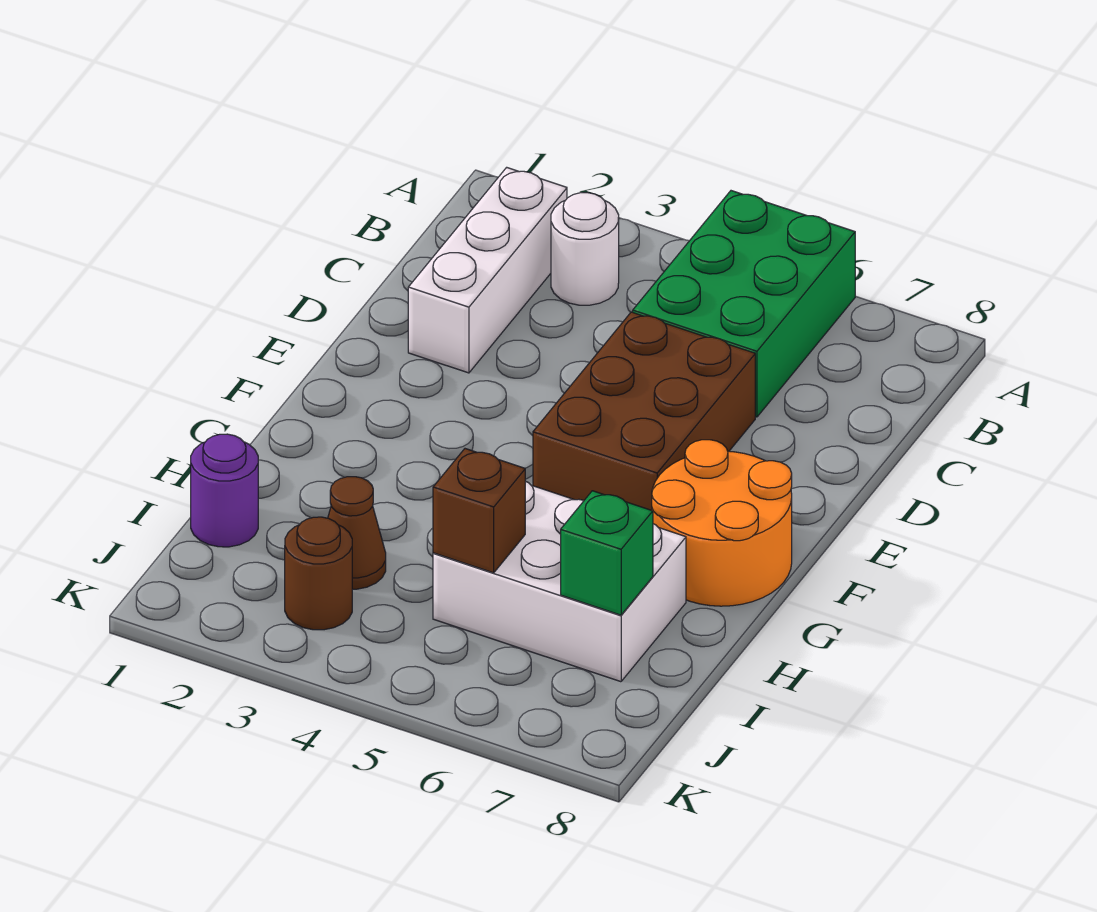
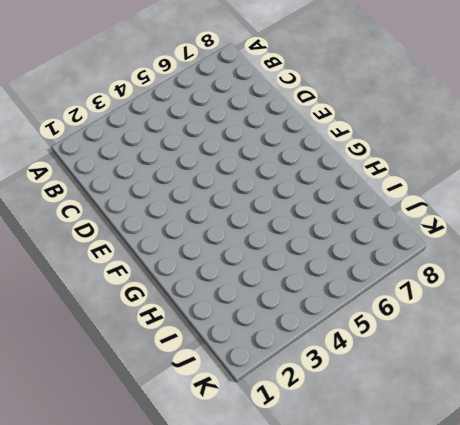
none -> green 2x3 brick [633,191,855,417]
none -> white 1x3 brick [408,167,567,373]

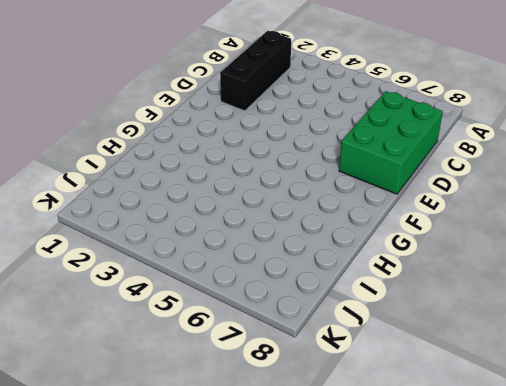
black 1x3 brick [220,31,291,111] -> white 1x3 brick [408,167,567,373]
green 2x3 brick [339,91,443,194] -> green 2x3 brick moved to [633,191,855,417]
none -> white 1x1 round brick [551,193,619,305]
none -> brown 2x3 brick [533,312,755,510]

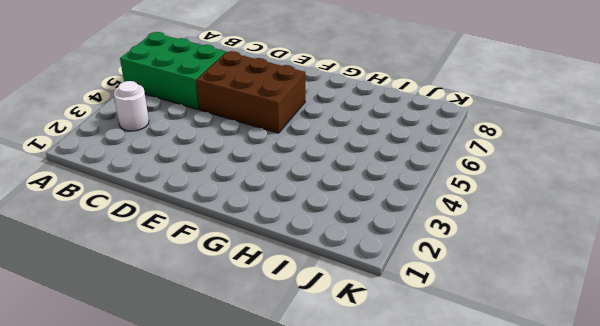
none -> white 1x3 brick [408,167,567,373]
none -> orange 2x2 round brick [652,440,792,606]

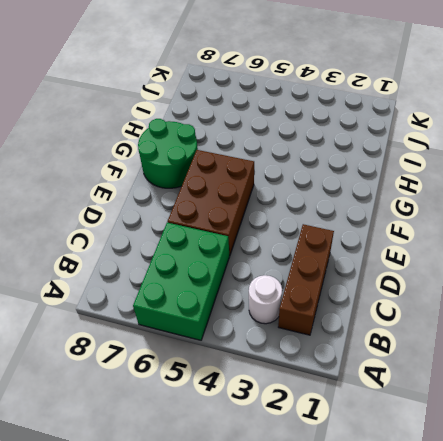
brown 1x3 brick [278,224,334,335] -> white 1x3 brick [408,167,567,373]
green 2x2 round brick [138,119,198,188] -> orange 2x2 round brick [652,440,792,606]
none -> white 2x3 brick [433,481,686,682]
none -> purple 1x1 round brick [191,434,258,547]

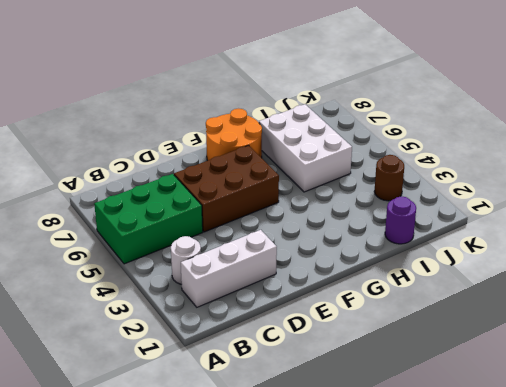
none -> brown 1x1 cone [328,477,386,589]
none -> brown 1x1 brick [433,449,525,573]

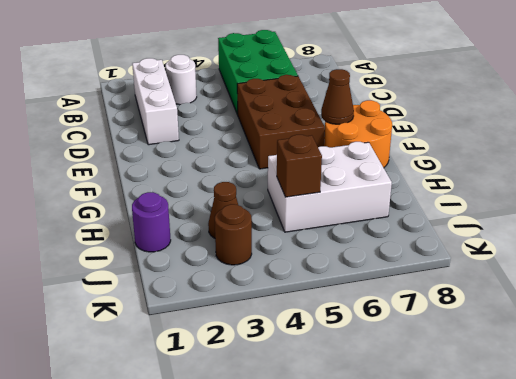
brown 1x1 cone [321,69,354,124] -> none
none -> green 1x1 brick [561,491,653,615]

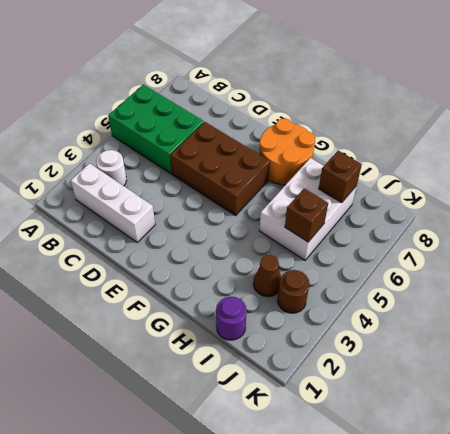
brown 1x1 brick [319,151,362,203] -> green 1x1 brick [561,491,653,615]

